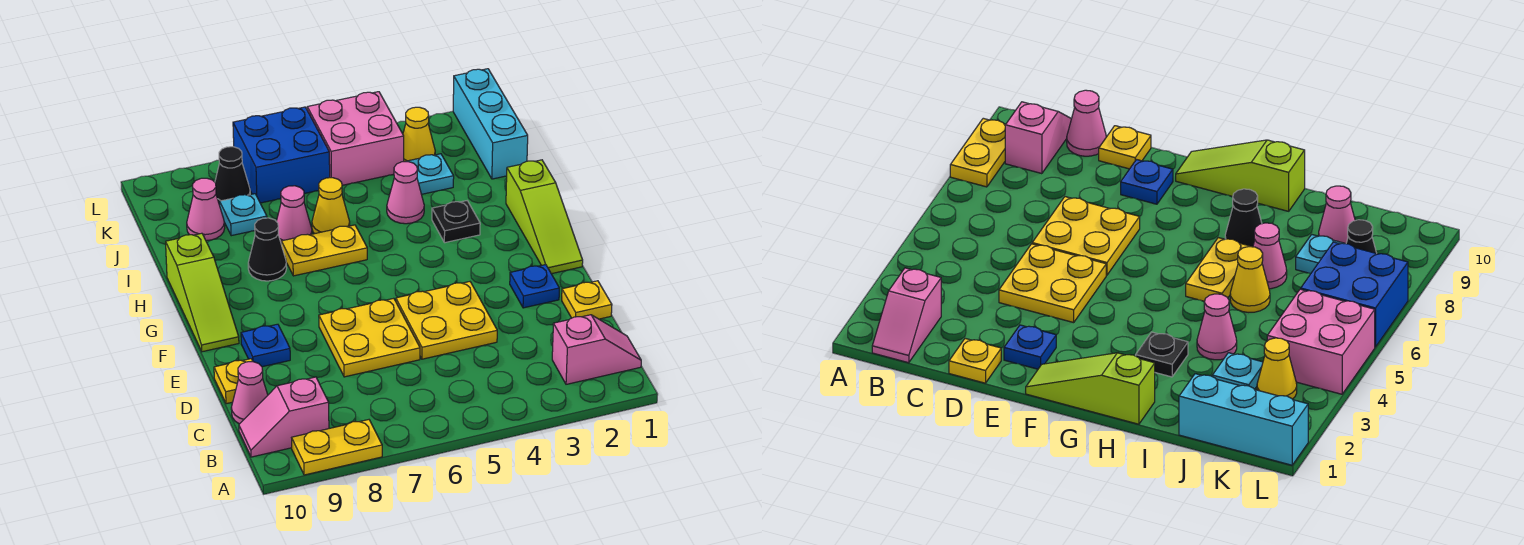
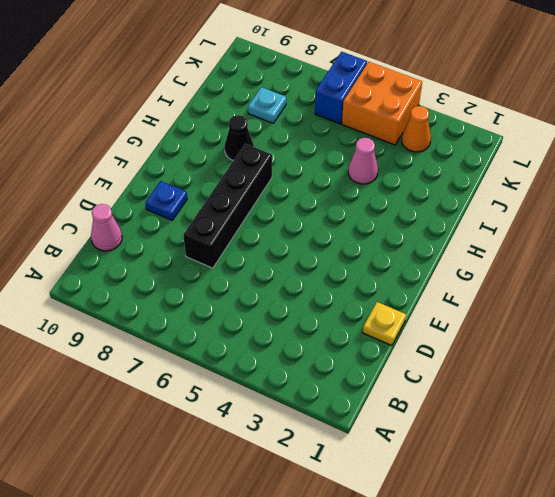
black 1x4 brick [183,144,272,268] -> yellow 2x2 plate [319,298,420,377]
orange 1x1 cone [402,106,431,152] -> yellow 1x1 cone [403,107,435,162]
orange 2x2 brick [342,62,422,145] -> pink 2x2 brick [307,92,404,185]
blue 1x2 brick [315,52,367,124] -> blue 2x2 brick [233,107,330,203]
none -> yellow 1x2 plate [292,420,382,475]
none -> pink 1x2 slope [552,315,641,384]
none -> pink 1x2 slope [239,377,329,457]

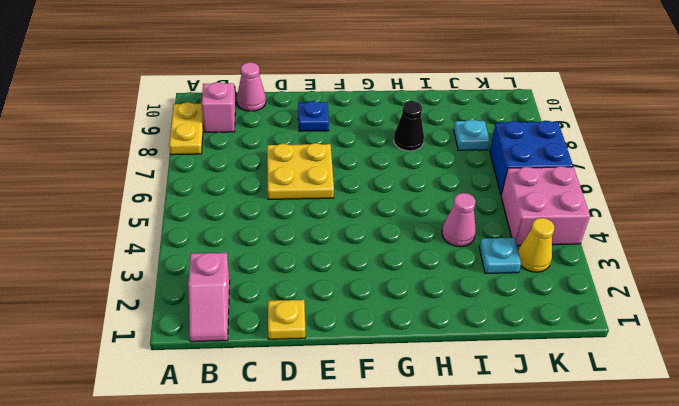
none -> yellow 2x2 plate [396,282,497,359]
none -> yellow 1x1 plate [214,359,253,404]
none -> blue 1x1 plate [510,265,559,308]

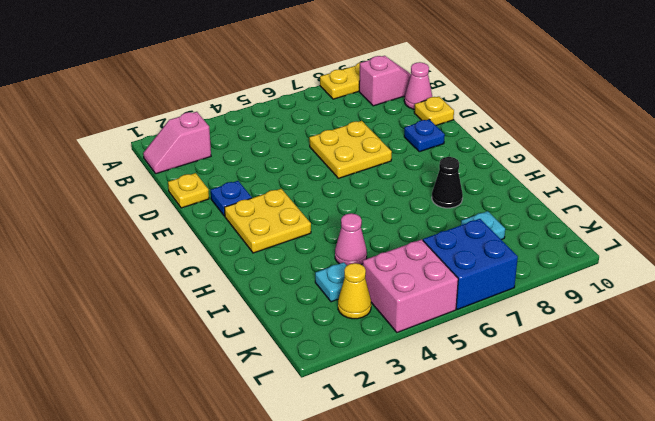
yellow 2x2 plate [224,189,311,253] -> yellow 2x2 plate moved to [396,282,497,359]
none -> lime 1x3 slope [506,160,583,274]
none -> lime 1x3 slope [166,233,239,352]
none -> black 1x1 plate [432,201,480,243]

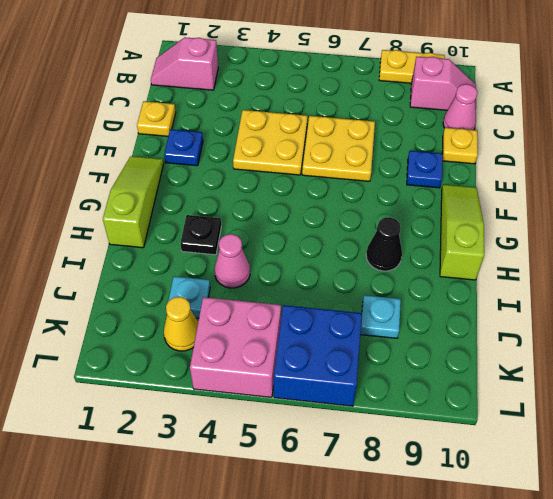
none -> yellow 1x2 plate [281,225,367,276]
none -> yellow 1x1 cone [312,178,350,234]
none -> pink 1x1 cone [276,186,312,242]

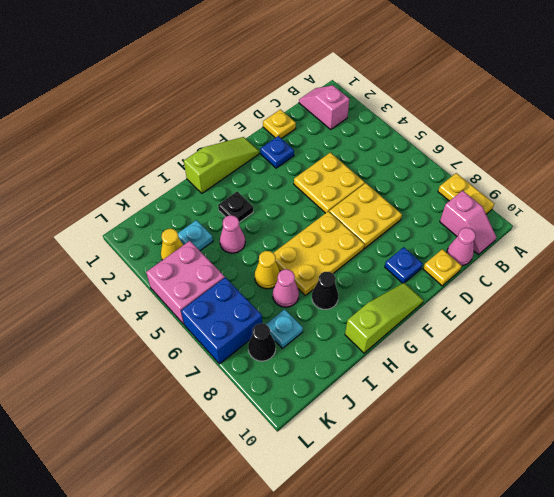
yellow 2x3 plate [274,211,364,295] -> yellow 1x2 plate [281,225,367,276]
none -> cyan 1x3 brick [453,69,528,179]
none -> pink 1x1 cone [187,178,225,241]

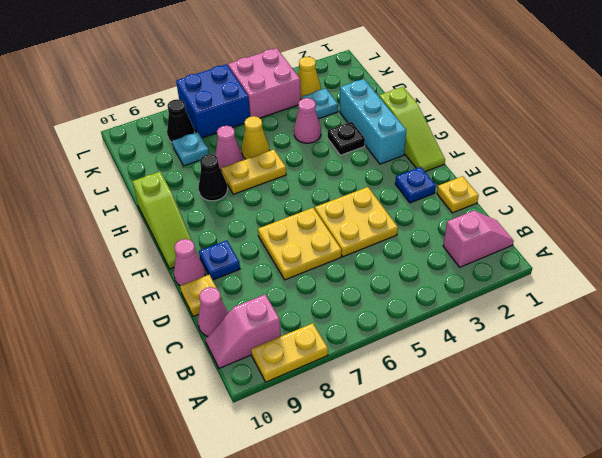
pink 1x1 cone [174,239,205,286] -> pink 1x1 cone moved to [187,178,225,241]
cyan 1x3 brick [340,79,406,164] -> cyan 1x3 brick moved to [453,69,528,179]

